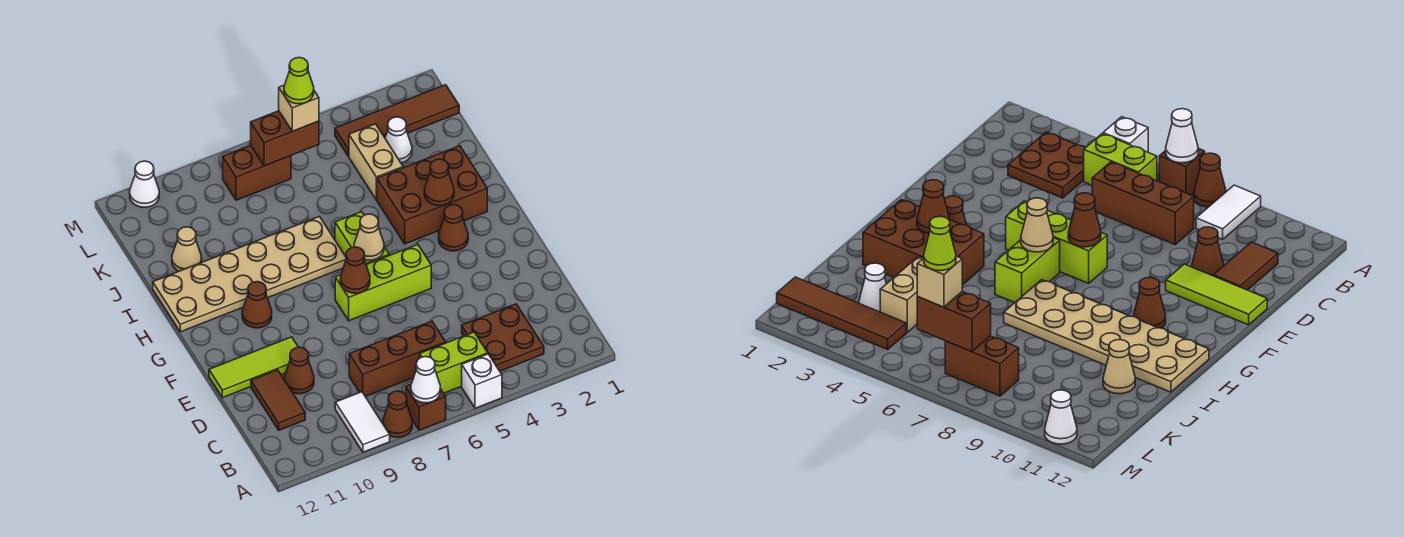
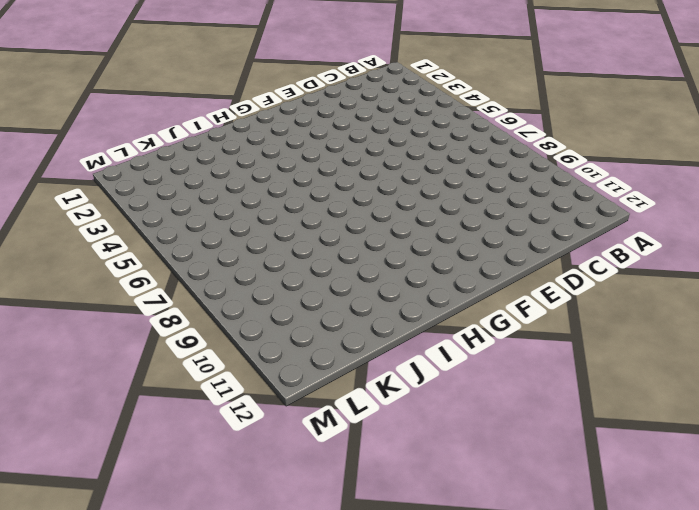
none -> white 1x1 brick [462,354,502,408]
none -> brown 1x1 brick [405,384,446,430]
none -> brown 1x1 cone [383,391,412,437]

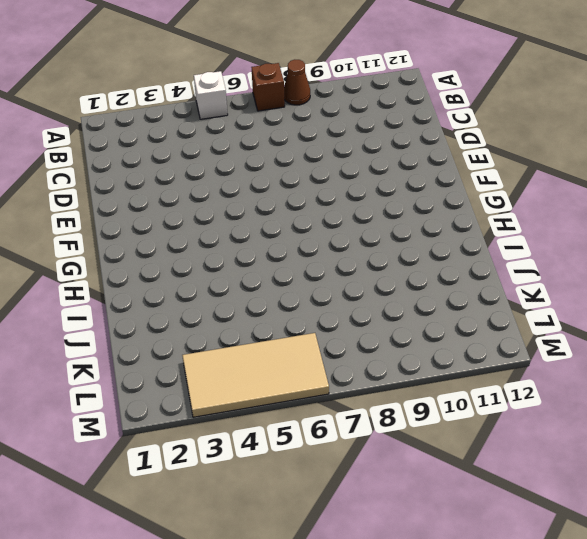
tan 2x4 tile [182,333,329,417] -> brown 1x4 tile [335,85,459,156]
none -> white 1x2 tile [335,392,390,452]
none -> brown 2x2 plate [462,304,544,371]
none -> lime 1x2 brick [420,332,488,393]

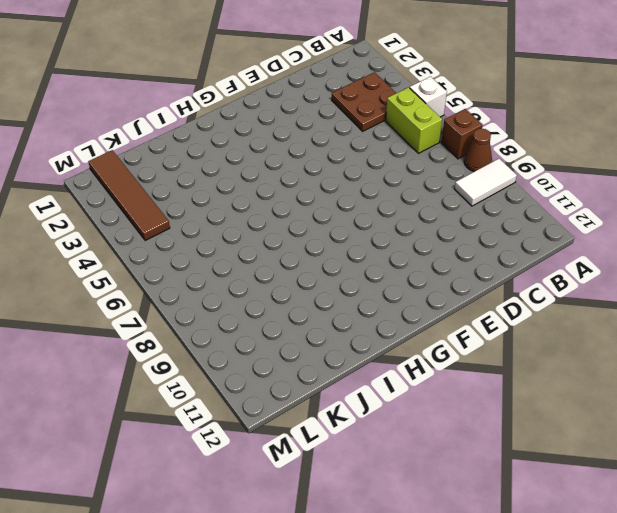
none -> brown 1x3 brick [349,321,446,397]
none -> brown 1x2 tile [251,370,305,430]
none -> brown 1x1 cone [284,347,314,394]

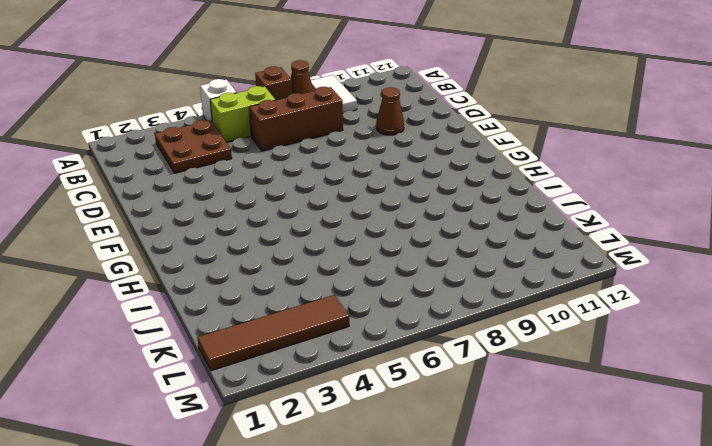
none -> brown 1x2 tile [251,370,305,430]
none -> lime 1x3 tile [209,337,298,398]
none -> lime 1x3 brick [335,245,431,321]

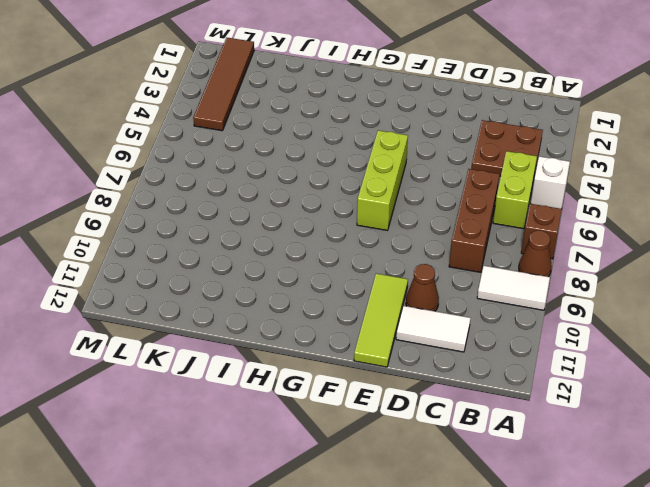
white 1x2 tile [396,306,471,352] -> brown 1x2 tile [251,370,305,430]
none -> brown 1x1 cone [439,205,468,251]
none -> lime 1x2 brick [335,212,389,265]
none -> brown 1x1 cone [242,282,272,328]

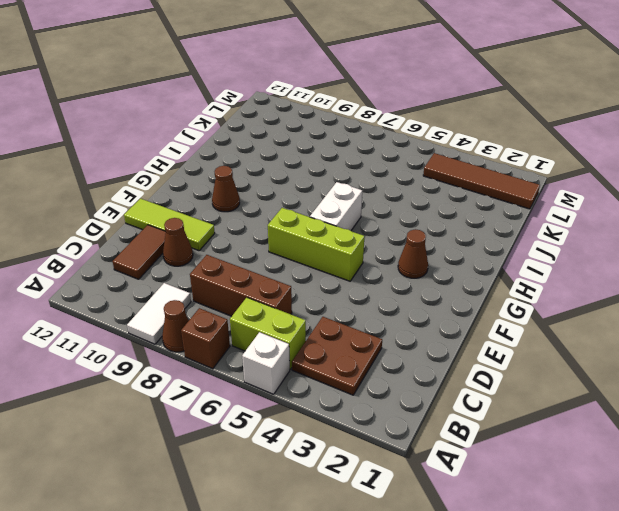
white 1x2 brick [310,182,362,231] -> lime 1x2 brick [335,212,389,265]
none -> brown 2x3 brick [377,146,487,244]
none -> tan 2x6 plate [153,216,346,332]
none -> tan 1x2 brick [349,124,403,200]

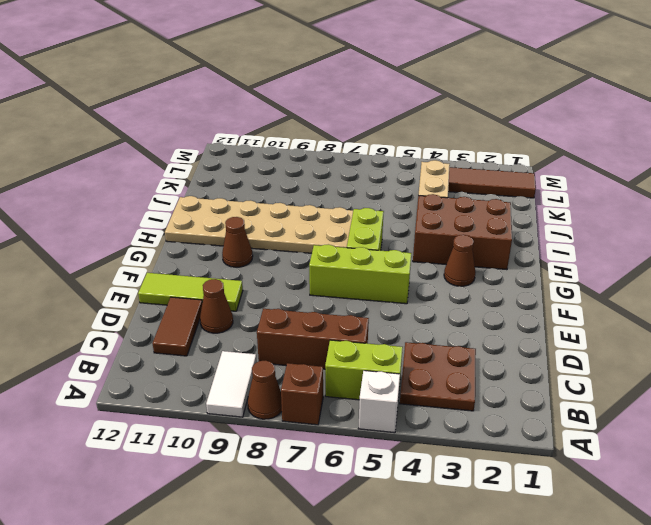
none -> tan 1x1 cone [172,227,202,271]
none -> white 1x1 cone [385,117,412,163]
none -> brown 1x2 brick [223,145,291,200]

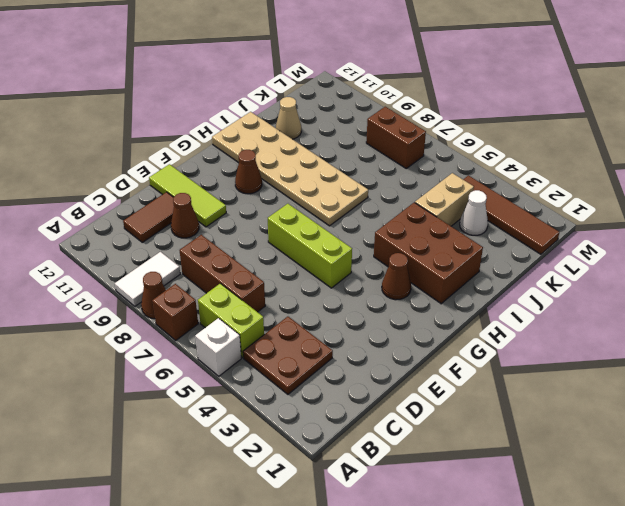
none -> lime 1x2 brick [335,212,389,265]
none -> white 1x1 cone [130,161,159,207]
none -> white 1x1 cone [411,357,440,403]

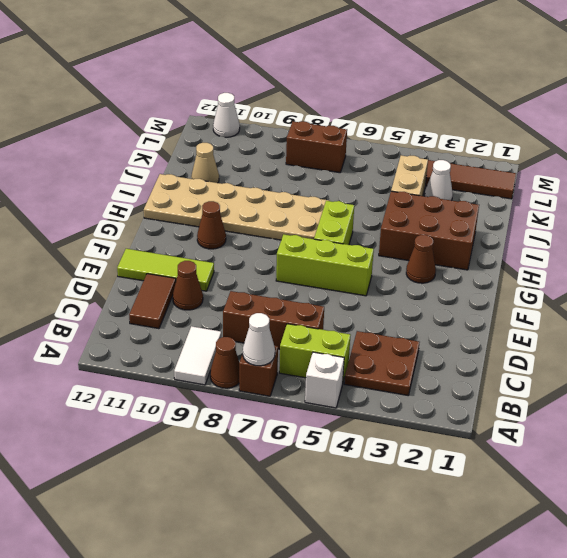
none -> brown 1x1 cone [340,247,370,293]
none -> tan 1x1 cone [354,214,384,260]
none -> brown 1x1 cone [425,159,454,205]

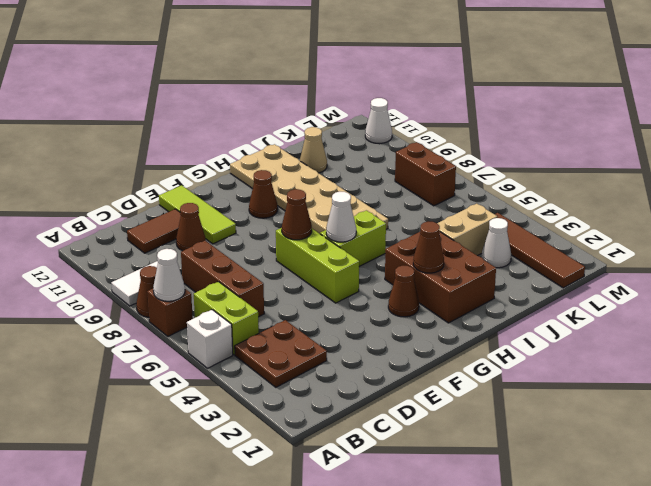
white 1x1 cone [326,192,356,242] -> tan 1x1 cone [354,214,384,260]
none -> brown 1x2 brick [251,111,319,166]
none -> tan 1x1 brick [279,85,319,131]
none -> lime 1x1 cone [284,57,314,104]

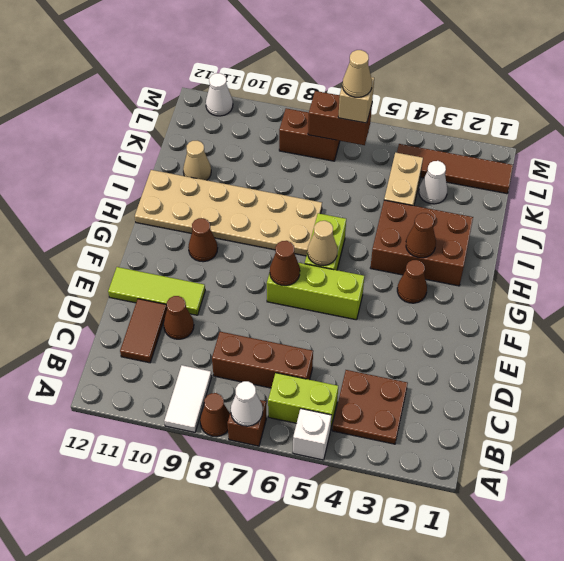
tan 1x1 cone [343,50,372,97] -> lime 1x1 cone [284,57,314,104]

